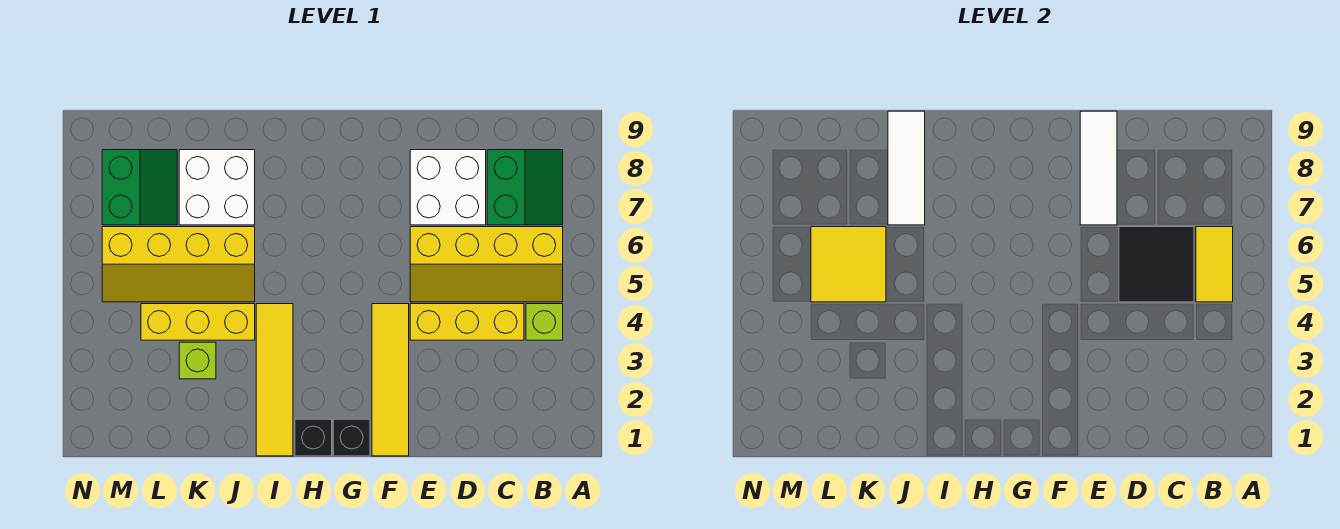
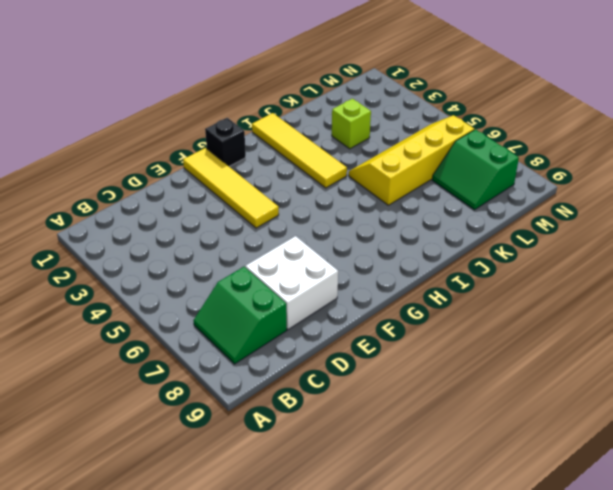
none -> lime 1x1 brick [526,304,563,340]
none -> yellow 2x4 slope [410,227,563,302]
none -> yellow 1x3 brick [410,304,524,340]

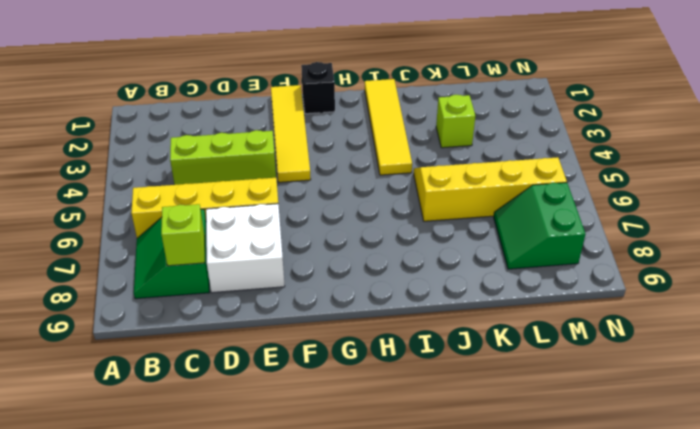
lime 1x3 brick [170,130,276,185] -> yellow 1x3 brick [410,304,524,340]
lime 1x1 brick [161,204,205,266] -> lime 1x1 brick moved to [526,304,563,340]
none -> black 1x1 brick [295,419,332,456]
none -> yellow 1x3 brick [141,304,255,340]
none -> white 2x2 brick [179,150,255,225]

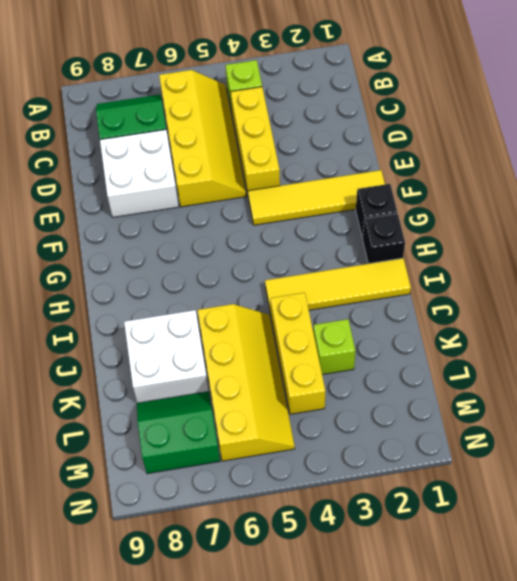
none -> yellow 1x2 tile [1196,227,1233,302]
none -> black 2x2 tile [1119,227,1194,302]
none -> white 1x3 tile [1080,111,1117,225]

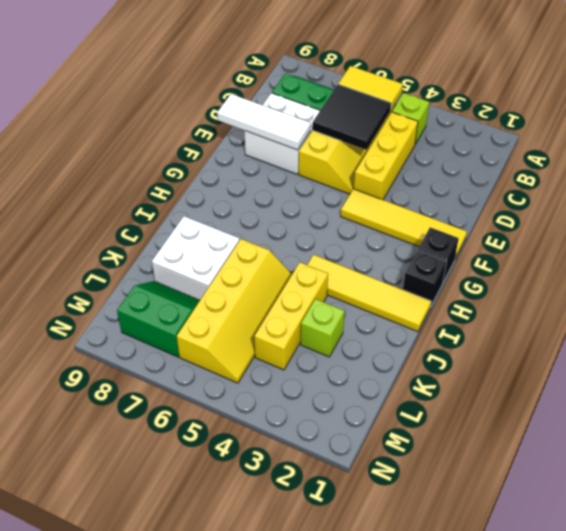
none -> white 1x3 tile [888,111,925,225]
none -> yellow 2x2 tile [811,227,886,302]

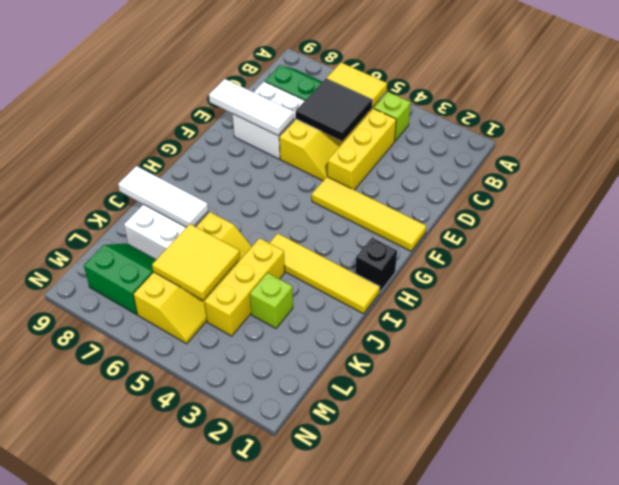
none -> black 1x1 brick [333,419,370,456]

